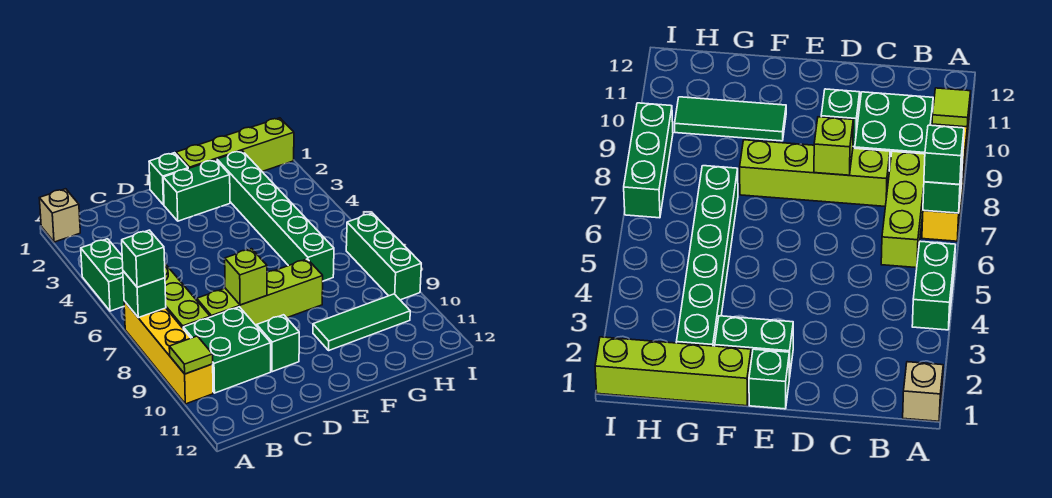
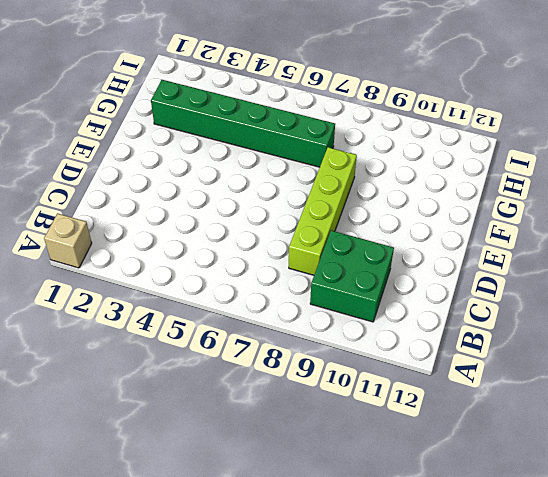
none -> green 1x2 brick [81,239,124,311]
none -> yellow 1x4 brick [124,301,213,404]
none -> lime 1x3 brick [165,264,210,328]

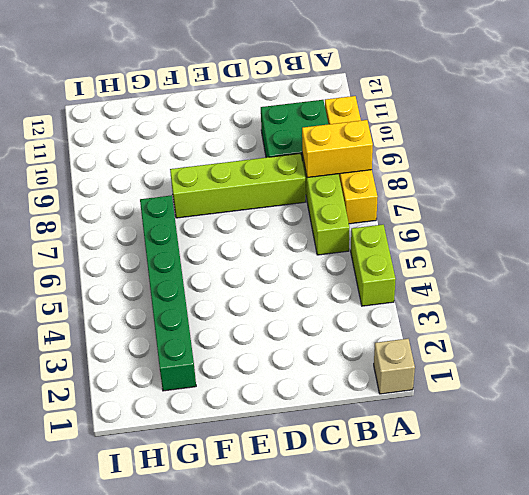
lime 1x2 brick [351,225,396,306] -> green 1x2 brick [81,239,124,311]
yellow 1x2 brick [302,120,373,178] -> none
none -> green 1x1 brick [257,315,299,372]
none -> green 1x1 brick [149,153,188,205]
none -> green 1x2 brick [163,160,230,221]

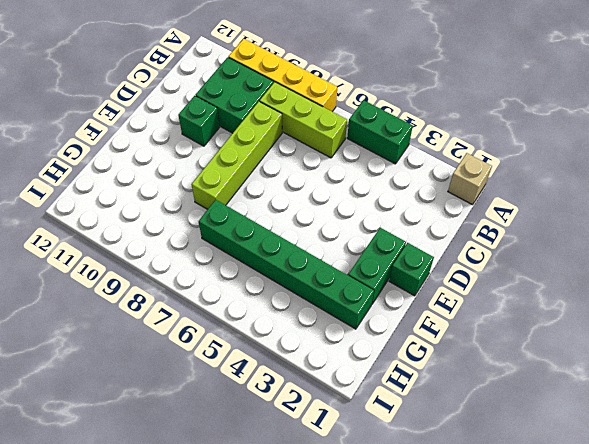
none -> lime 1x4 brick [176,118,294,171]
none -> green 1x3 tile [313,294,410,350]
none -> green 1x3 brick [346,213,421,300]

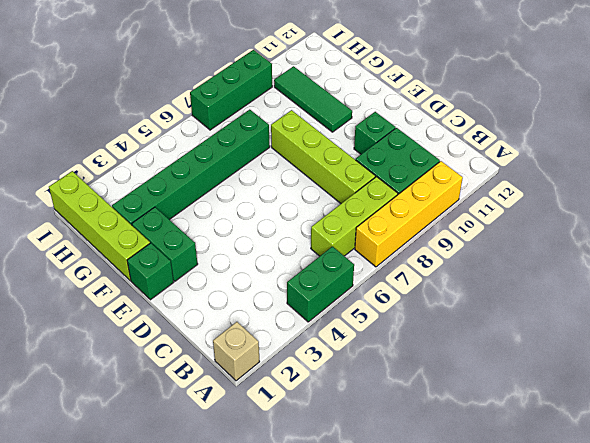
none -> green 1x1 brick [123,271,166,318]
none -> lime 1x1 tile [169,336,213,374]
none -> lime 1x1 brick [225,249,267,305]

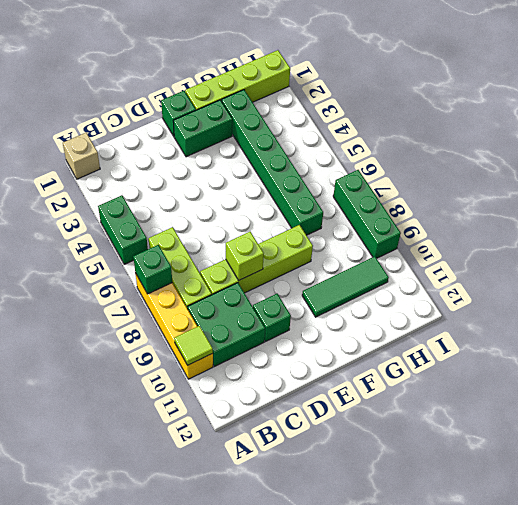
none -> green 1x1 brick [122,230,165,287]

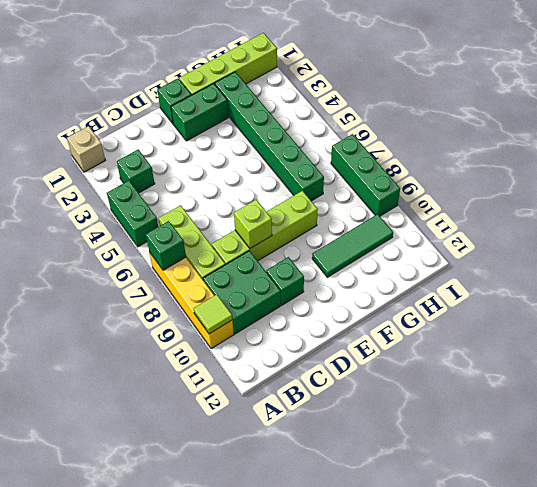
green 1x1 brick [117,149,155,193] -> green 1x1 brick moved to [122,230,165,287]

